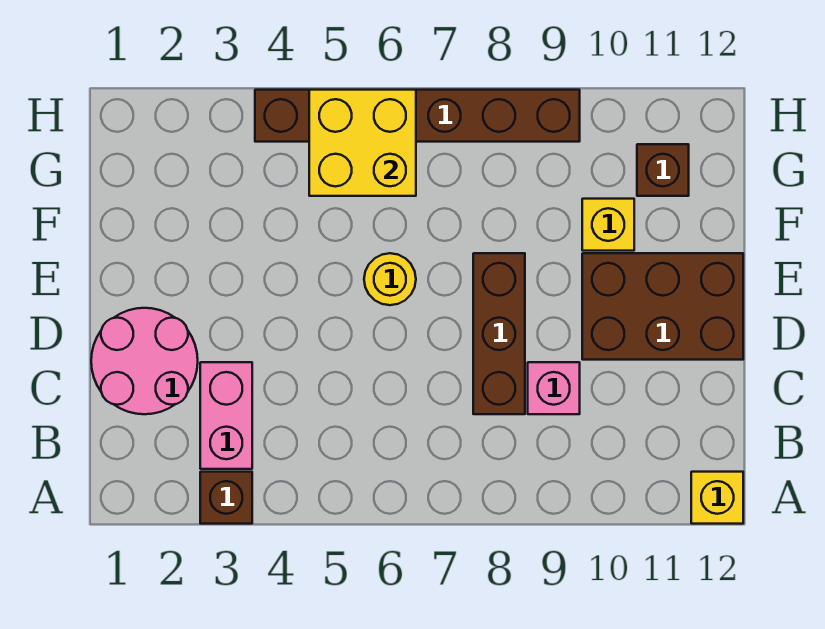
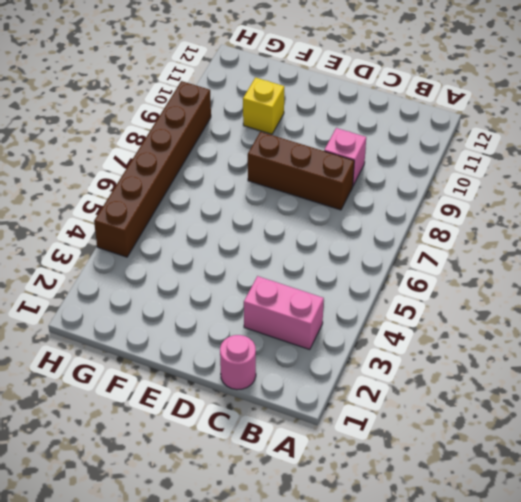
pink 1x1 round brick [220,335,256,390] -> pink 2x2 round brick [91,308,198,414]
none -> brown 1x1 brick [200,472,252,524]
none -> yellow 1x1 brick [691,472,743,524]
none -> brown 2x3 brick [582,253,743,360]

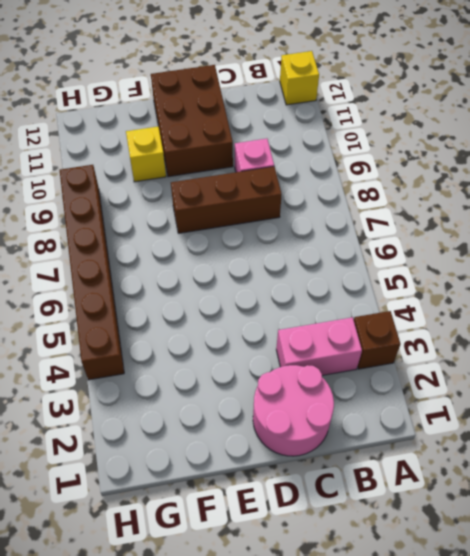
none -> yellow 1x1 round brick [364,253,416,305]
none -> brown 1x1 brick [637,144,689,196]
none -> yellow 2x2 brick [309,90,416,196]

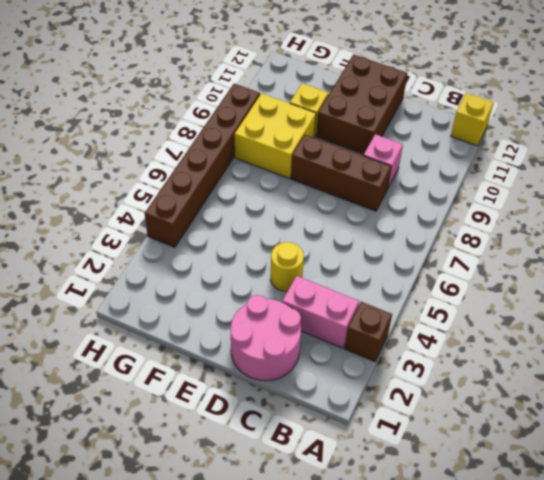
yellow 1x1 round brick [271,242,304,291] -> yellow 1x1 round brick moved to [364,253,416,305]
yellow 2x2 brick [235,93,316,178] -> yellow 2x2 brick moved to [309,90,416,196]
none -> brown 1x1 brick [637,144,689,196]

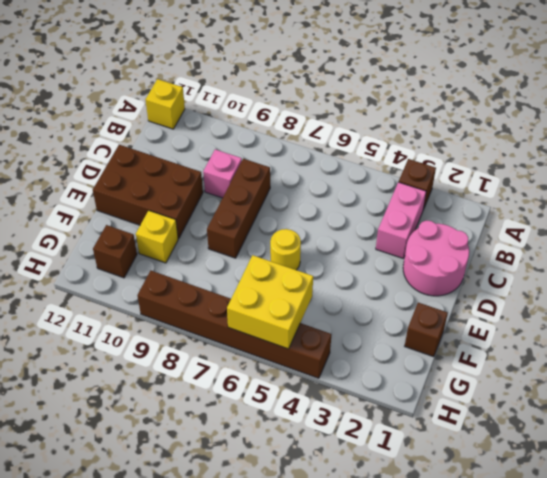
brown 1x1 brick [405,303,448,357] -> none

